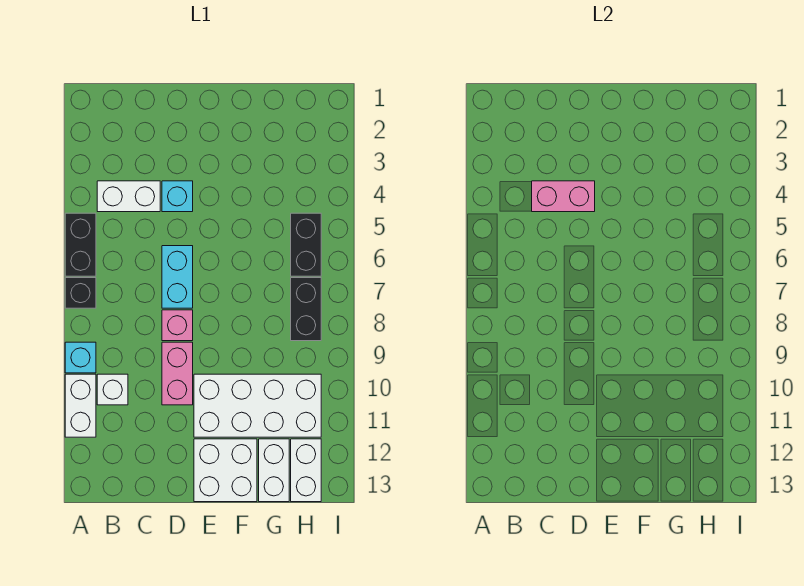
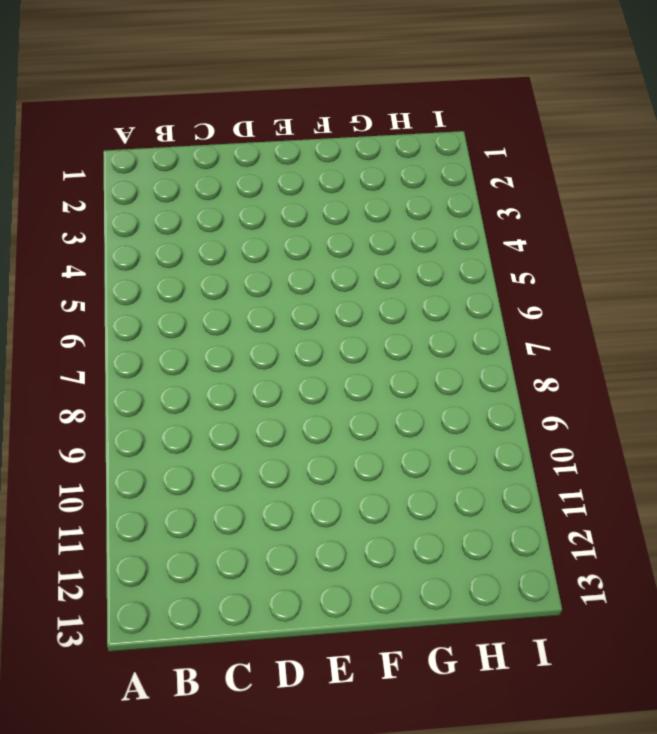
none -> black 1x2 brick [65,213,96,276]
none -> black 1x1 brick [65,278,96,308]
none -> cyan 1x1 brick [65,342,96,373]

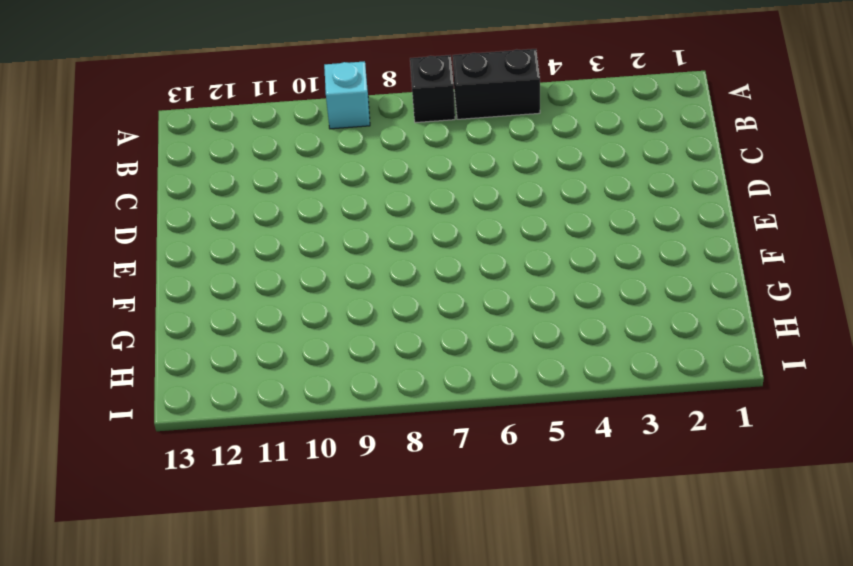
none -> white 1x2 brick [65,374,96,437]
none -> white 1x2 brick [97,181,160,212]
none -> white 1x1 brick [97,374,128,405]

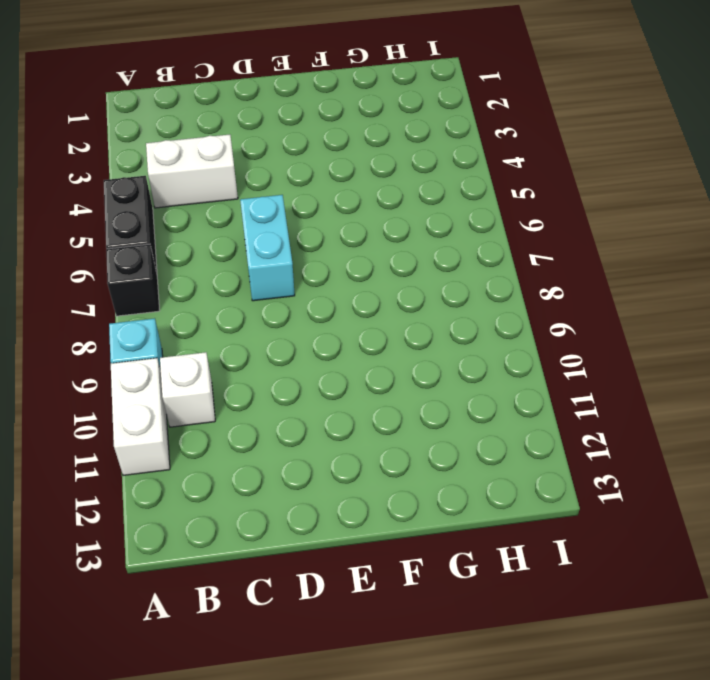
none -> cyan 1x1 brick [162,181,193,212]
none -> pink 1x1 brick [162,310,193,341]
none -> pink 1x2 brick [162,342,193,405]

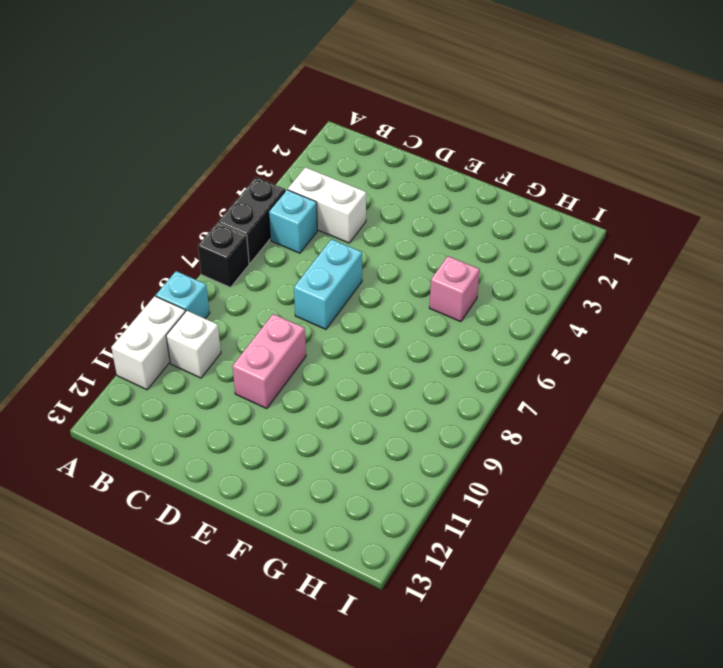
cyan 1x1 brick [269,190,317,253] -> cyan 1x1 brick moved to [162,181,193,212]
pink 1x1 brick [429,256,480,322] -> pink 1x1 brick moved to [162,310,193,341]
none -> white 2x4 brick [194,374,321,437]
none -> white 2x2 brick [194,439,257,502]
none -> white 1x2 brick [259,439,289,502]

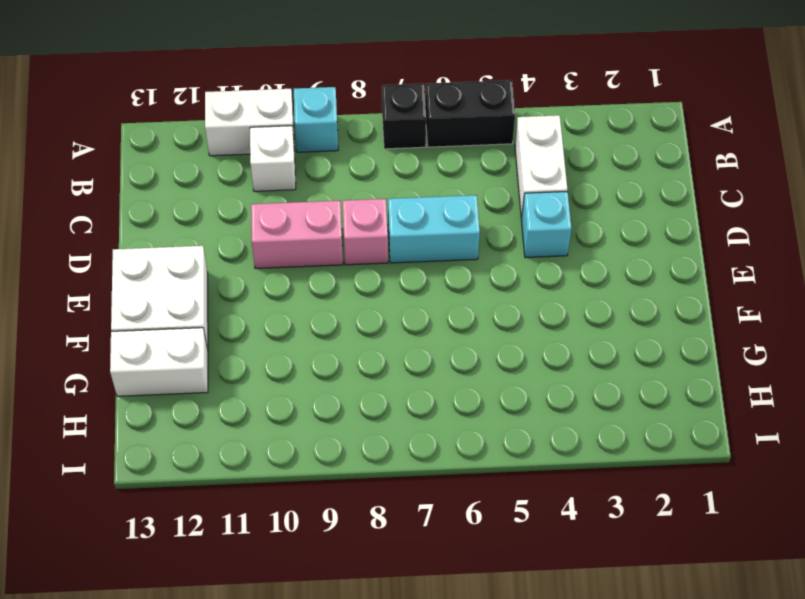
none -> white 2x4 brick [194,374,321,437]
none -> black 1x2 brick [291,213,321,276]
none -> black 1x2 brick [291,278,321,341]

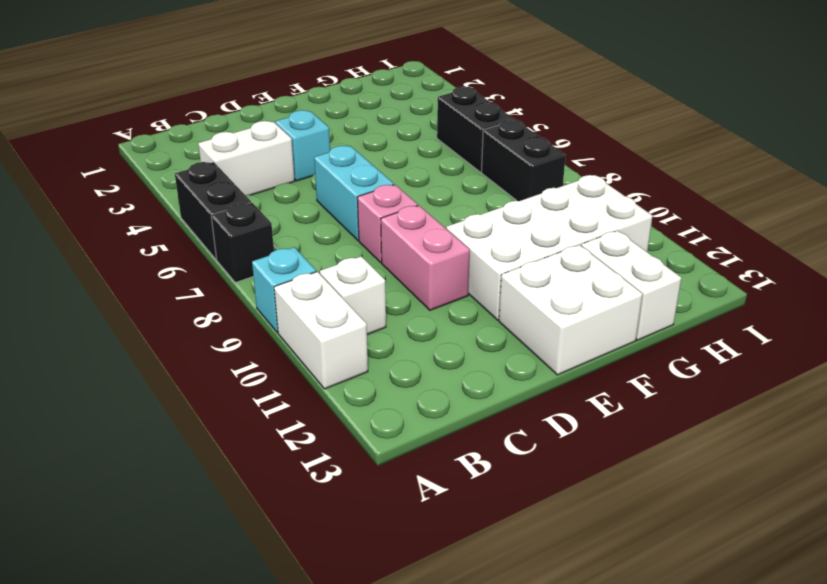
none -> white 1x2 brick [291,439,321,502]
none -> pink 1x2 brick [532,181,595,212]

